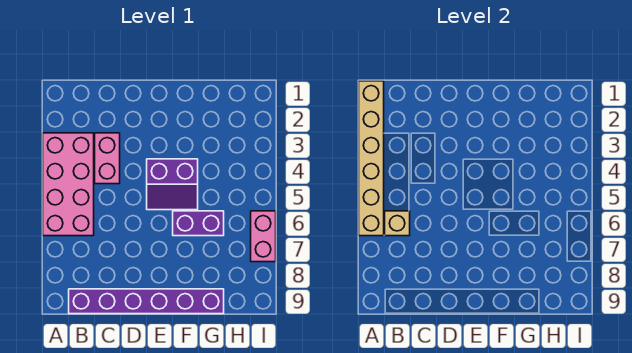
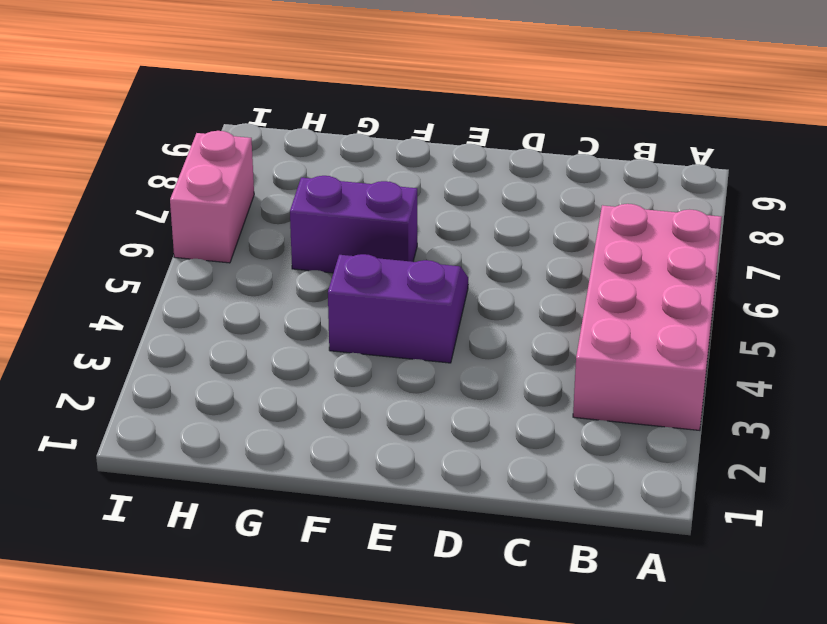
none -> purple 1x6 brick [69,289,224,314]
none -> pink 1x2 brick [95,133,120,184]

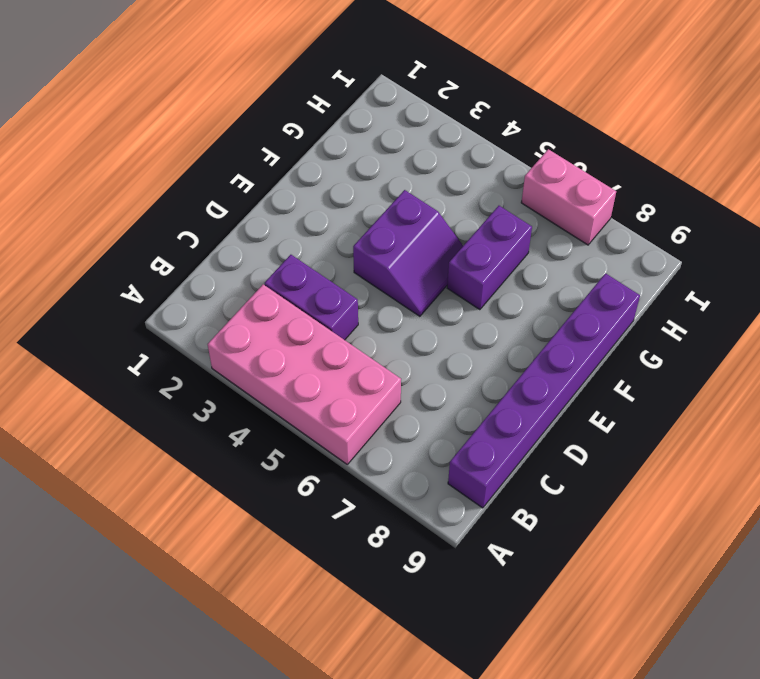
purple 1x2 brick [265,255,358,340] -> pink 1x2 brick [95,133,120,184]
none -> tan 1x6 brick [359,81,384,236]
none -> tan 1x1 brick [385,211,410,236]

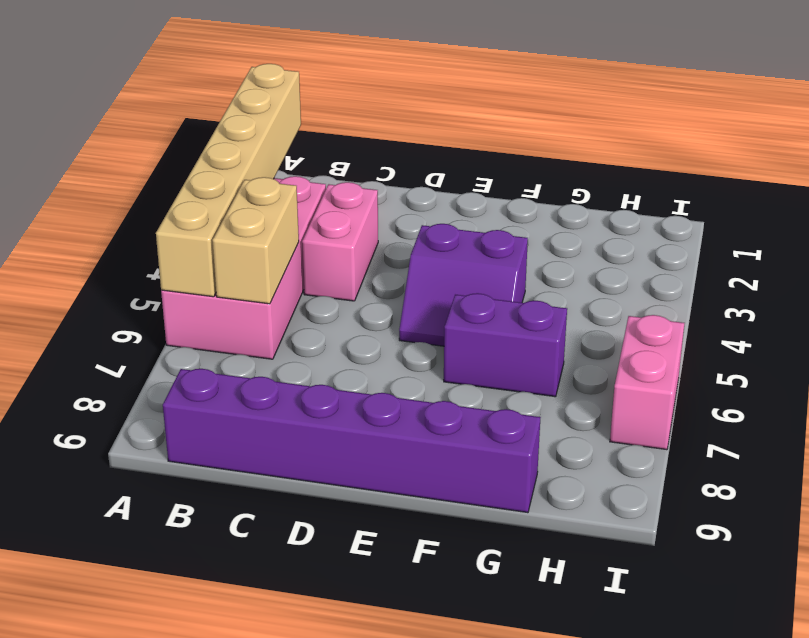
tan 1x2 brick [212,177,299,304] -> tan 1x1 brick [385,211,410,236]

